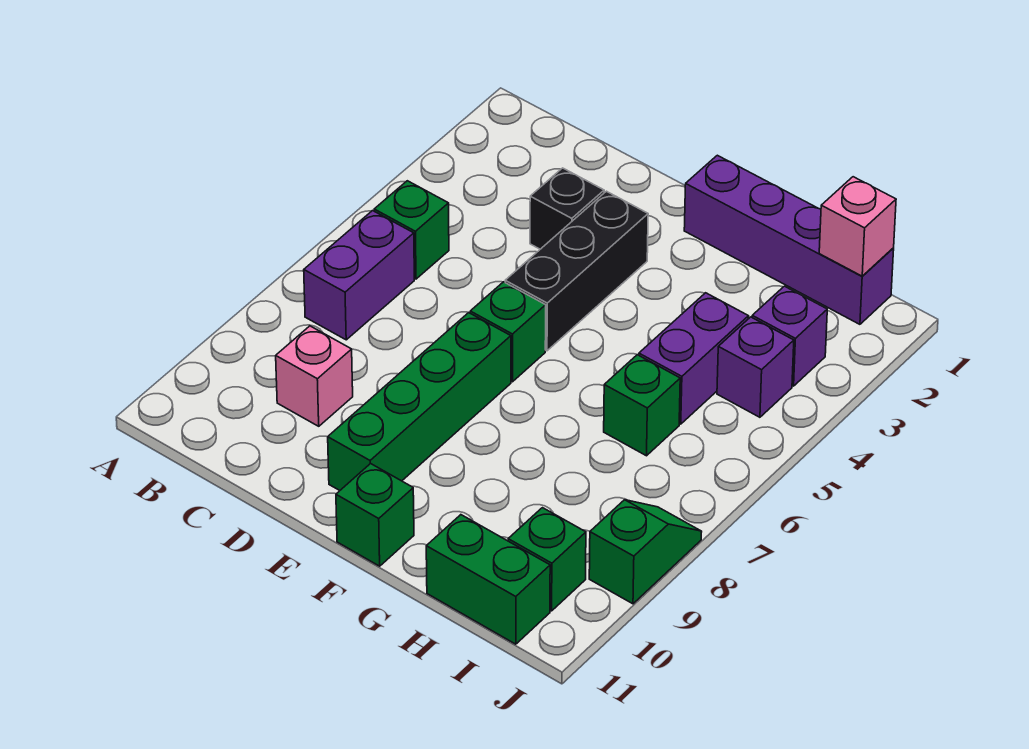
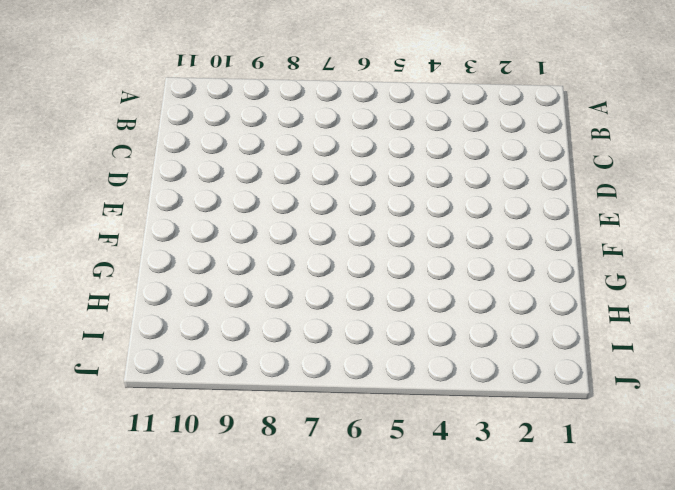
none -> green 1x1 brick [374,181,449,279]
none -> purple 1x2 brick [304,211,414,340]
none -> pink 1x1 brick [276,326,353,426]

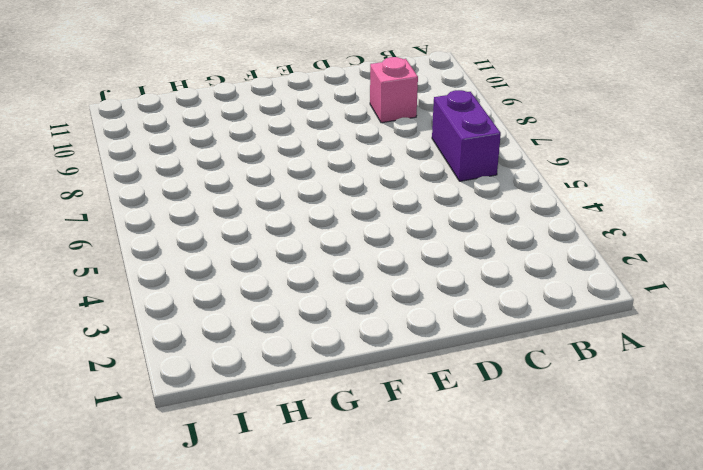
none -> green 1x1 brick [374,181,449,279]
none -> black 1x1 brick [530,168,604,249]
none -> black 1x3 brick [505,191,648,351]

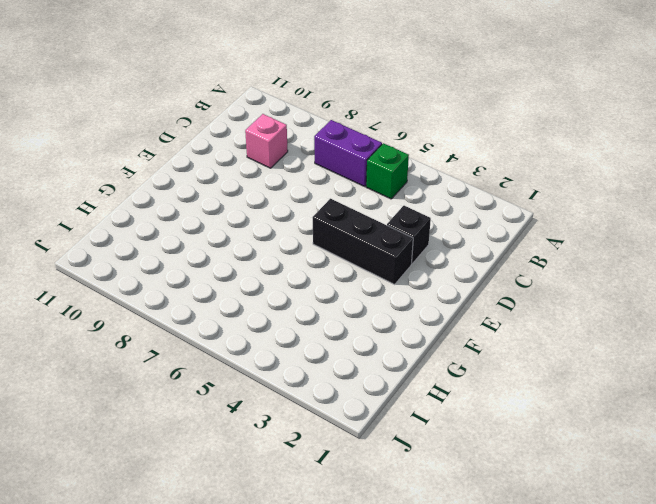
none -> green 1x1 brick [470,282,546,382]
none -> green 1x4 brick [328,313,511,490]
none -> purple 1x4 brick [684,155,894,324]

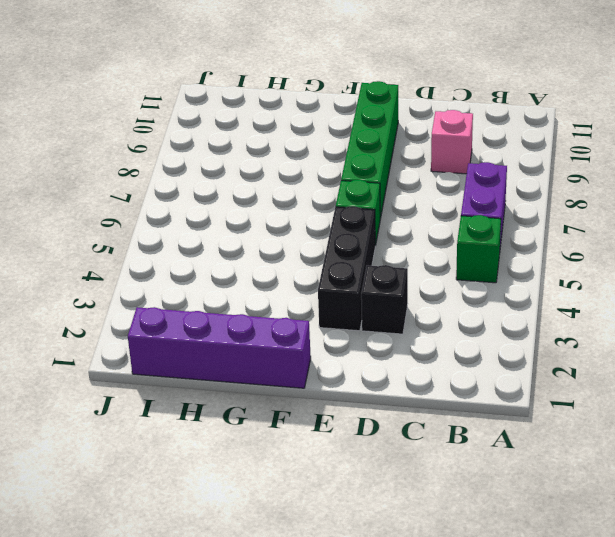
none -> green 1x1 brick [336,464,414,566]
none -> purple 1x2 brick [639,293,748,424]
none -> green 1x1 brick [604,355,680,456]

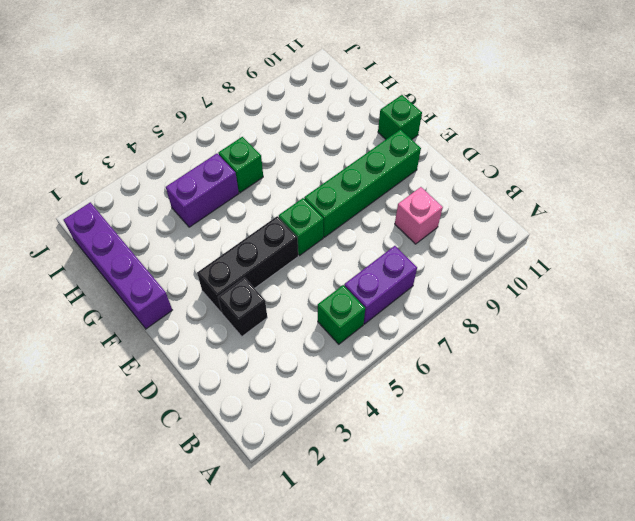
none -> green 1x2 brick [426,515,550,644]
none -> purple 1x1 brick [752,286,827,386]
none -> purple 1x1 brick [717,317,794,417]

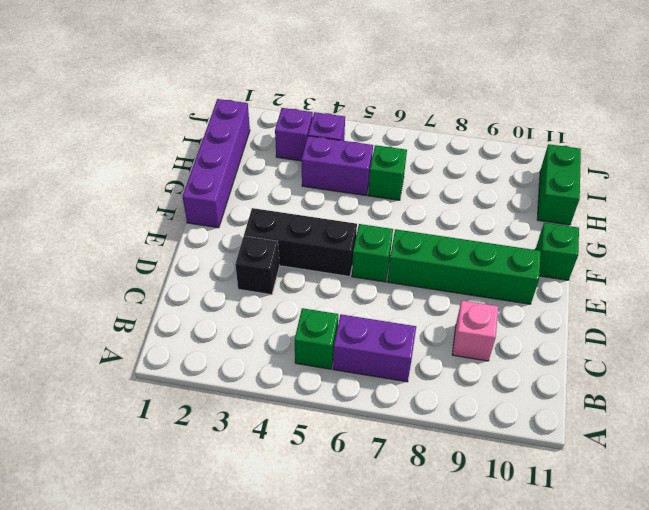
none -> green 1x1 brick [508,508,586,611]
none -> green 1x2 slope [589,500,702,604]
none -> pink 1x1 brick [819,177,896,276]

